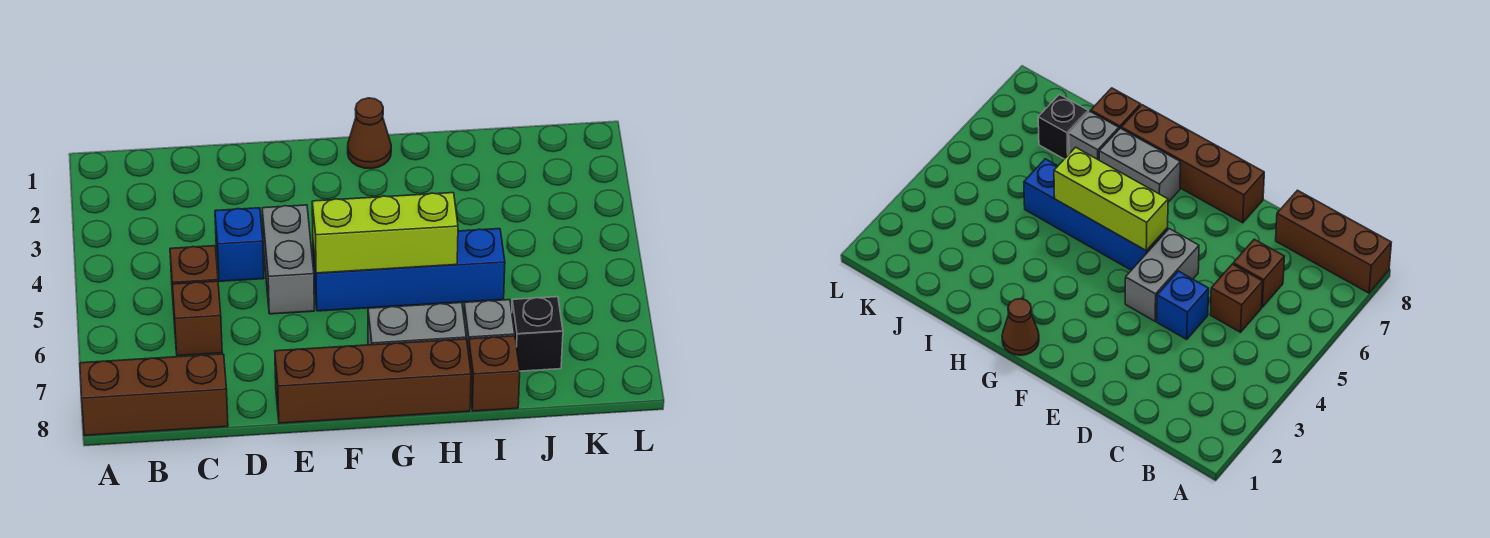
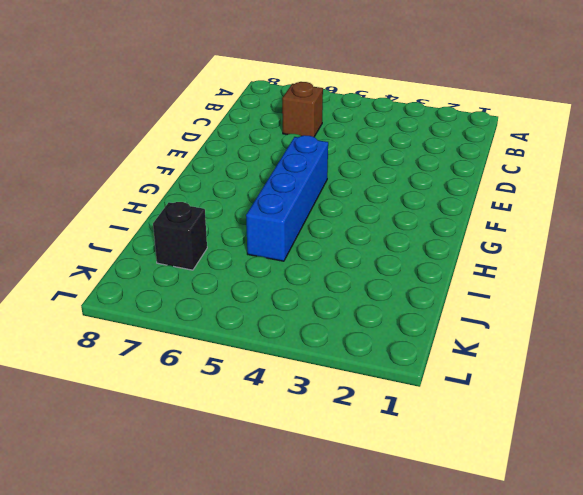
none -> brown 1x3 brick [80,354,228,436]
none -> brown 1x1 brick [170,246,218,309]
none -> blue 1x1 brick [215,208,264,281]

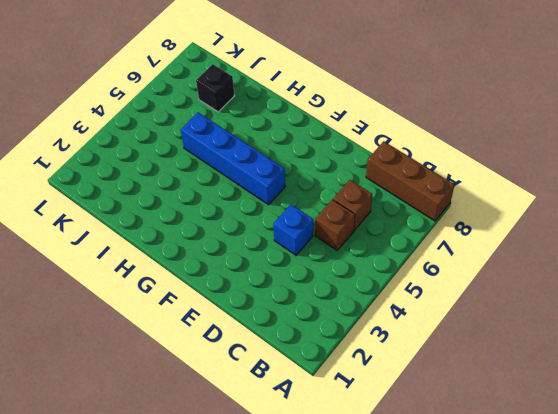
none -> grey 1x2 brick [262,205,314,314]
none -> brown 1x4 brick [275,339,471,423]
none -> brown 1x1 cone [348,98,391,169]

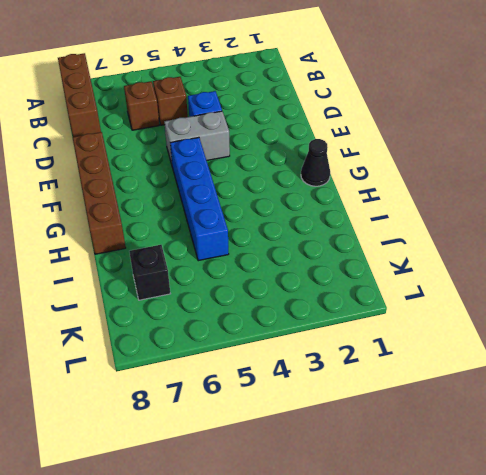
black 1x1 cone [301,139,330,186] -> brown 1x1 cone [348,98,391,169]
none -> grey 1x2 brick [368,303,466,345]
none -> grey 1x1 brick [464,300,515,354]
none -> brown 1x1 brick [469,336,520,411]

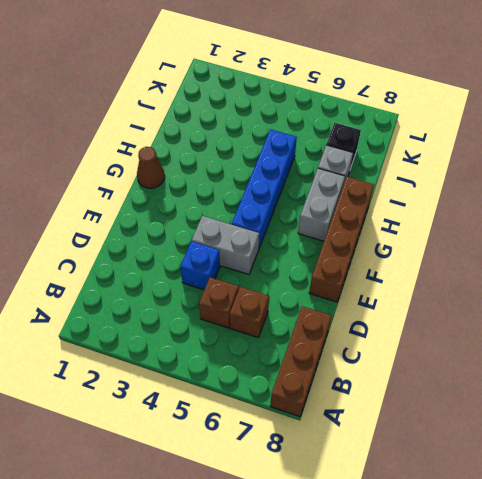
none -> brown 1x1 brick [469,336,520,411]
none -> lime 1x3 brick [312,193,458,273]

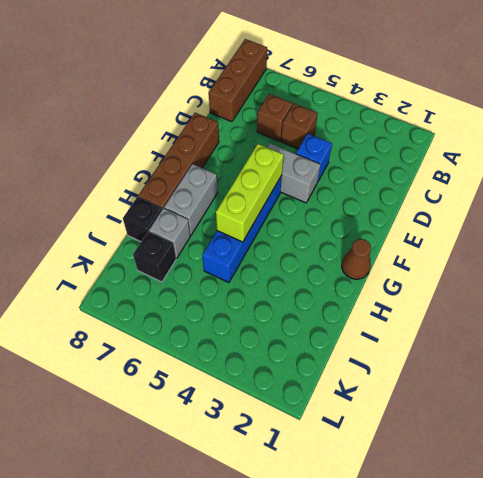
black 1x1 brick [123,197,162,242] -> brown 1x1 brick [469,336,520,411]

